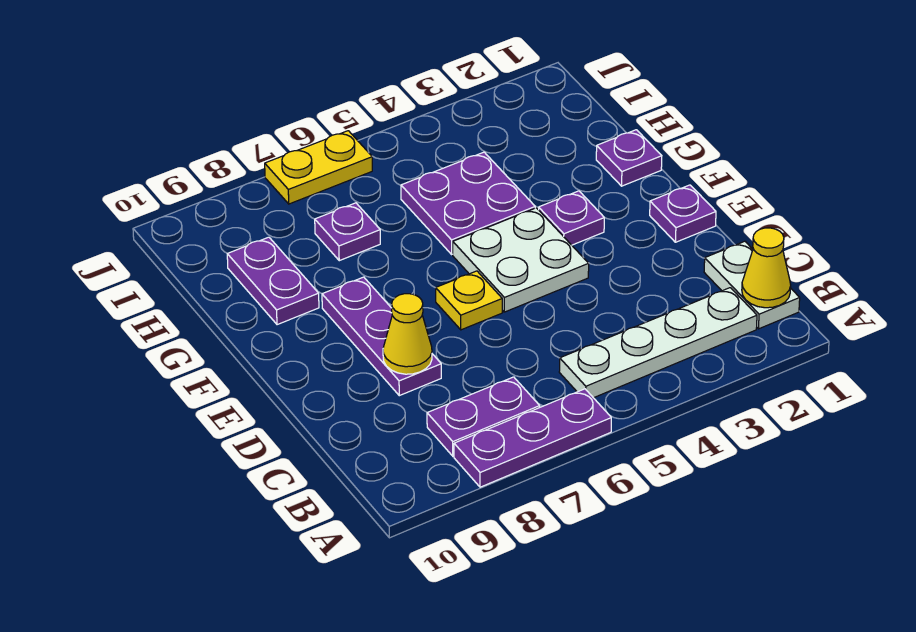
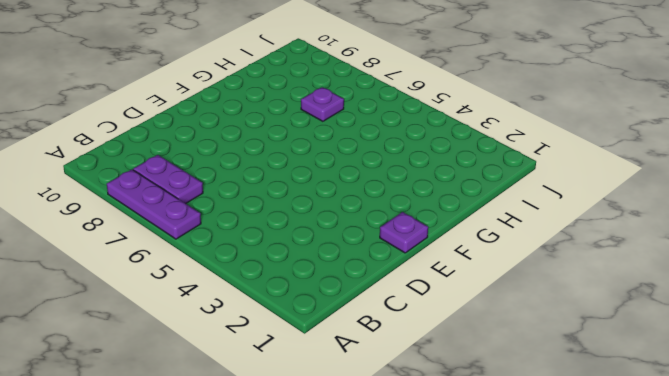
none -> white 1x2 plate [704,241,800,329]
none -> white 1x4 plate [559,288,757,398]
none -> purple 1x3 plate [322,277,441,396]

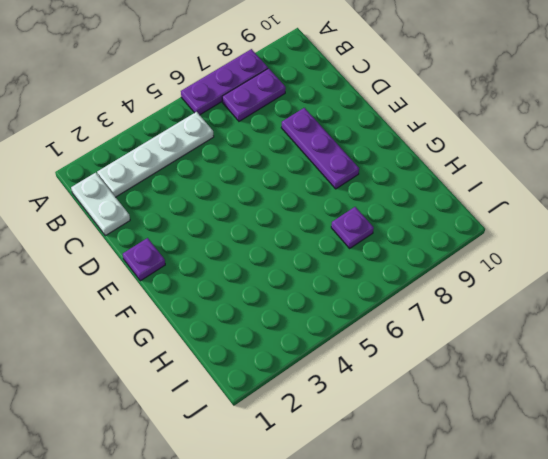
none -> white 2x2 plate [453,208,589,312]
none -> yellow 1x1 plate [436,271,502,330]
none -> purple 1x1 plate [539,191,604,245]

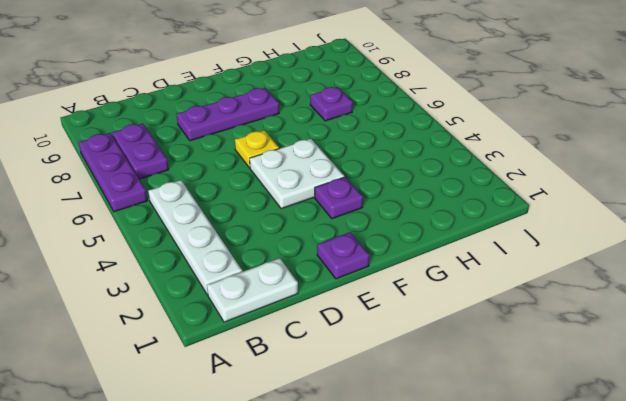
none -> purple 1x1 plate [596,130,662,186]
none -> purple 2x2 plate [401,152,535,254]
none -> purple 1x2 plate [227,237,319,325]

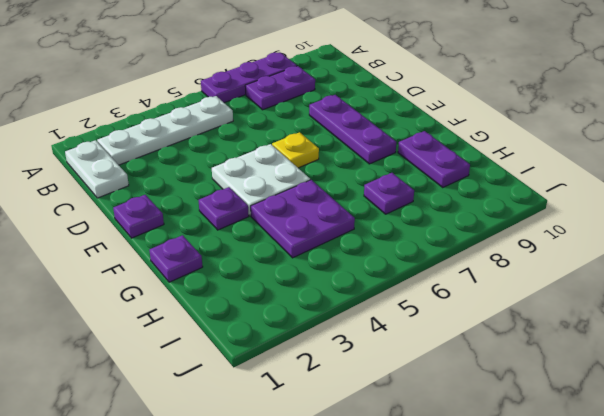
none -> yellow 1x2 plate [265,131,372,204]
none -> yellow 1x1 cone [742,228,791,308]
none -> yellow 1x1 cone [383,294,432,374]

